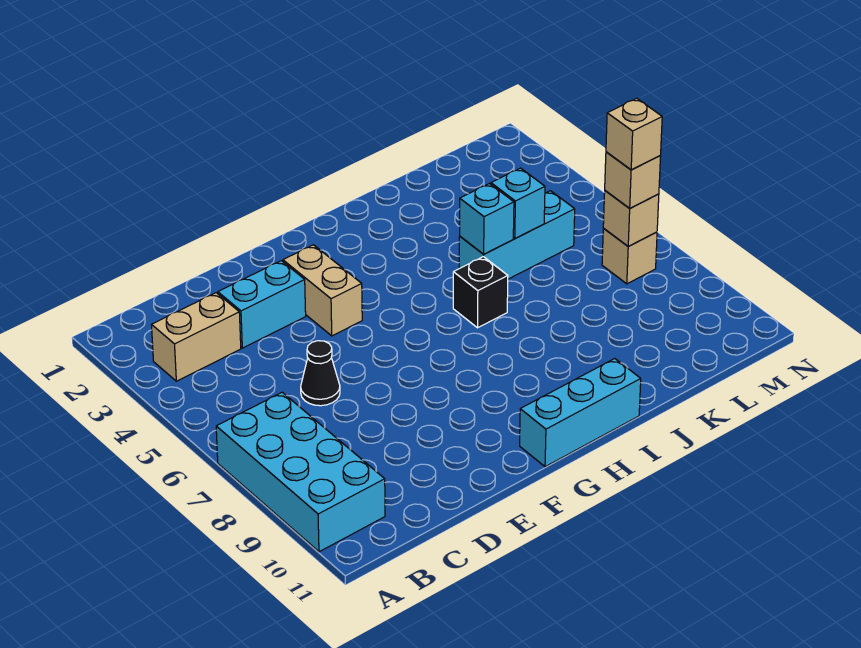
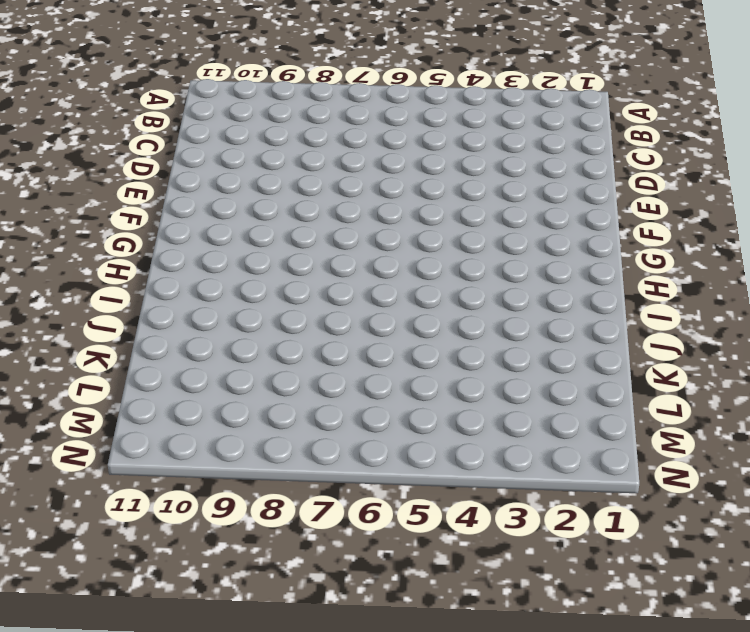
none -> cyan 2x4 brick [216,392,385,552]
none -> tan 1x2 brick [152,293,241,381]
none -> cyan 1x2 brick [218,261,306,348]

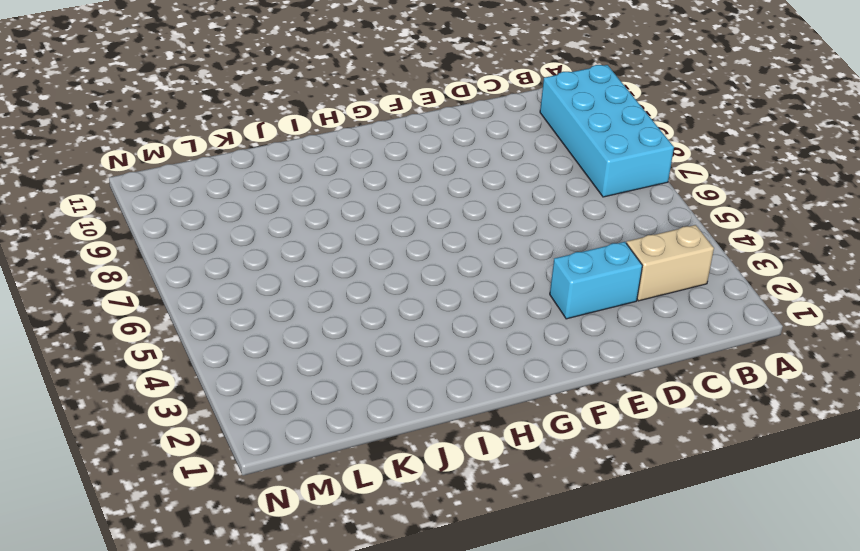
none -> black 1x1 cone [301,341,340,406]
none -> tan 1x2 brick [283,245,362,336]
none -> cyan 1x3 brick [520,359,641,467]

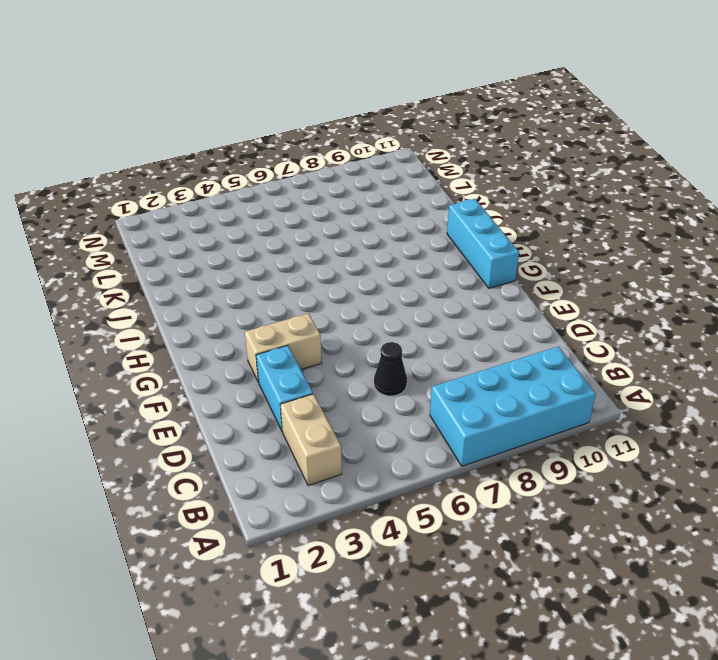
none -> black 1x1 brick [453,257,508,328]
none -> cyan 1x3 brick [459,191,575,279]
none -> tan 1x1 brick [602,229,657,284]

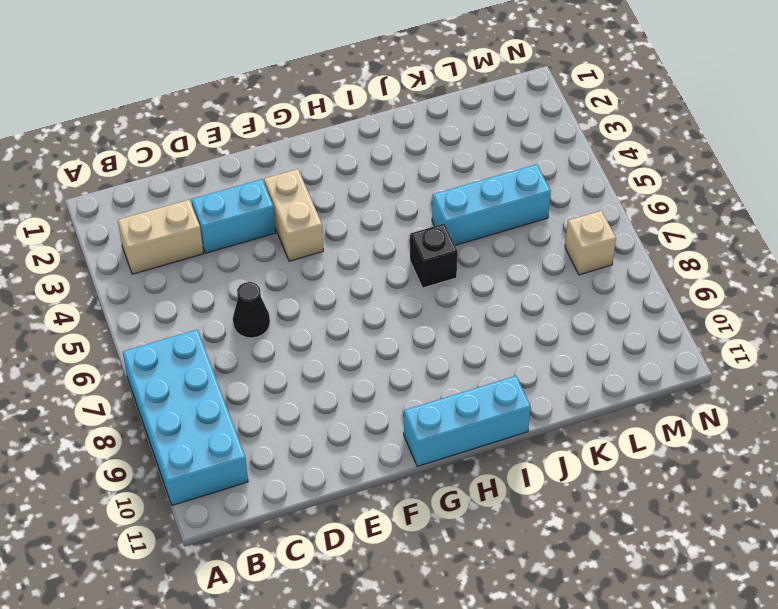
none -> cyan 1x1 brick [460,184,514,254]
none -> cyan 1x1 brick [491,168,545,239]
none -> tan 1x1 brick [603,191,659,246]

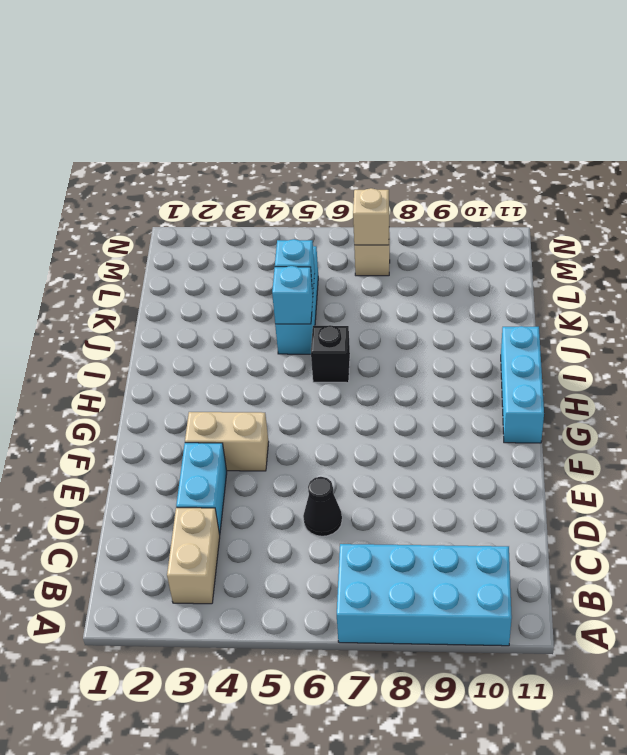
none -> tan 1x1 brick [605,152,661,208]
none -> tan 1x1 brick [606,98,662,170]

